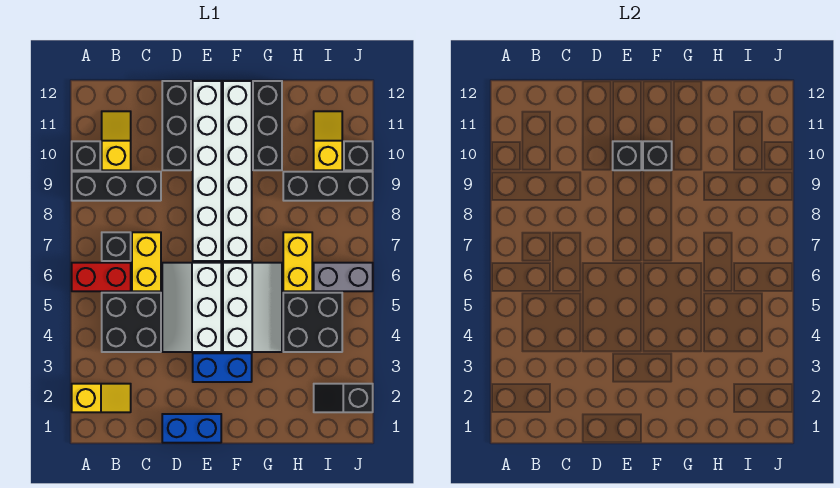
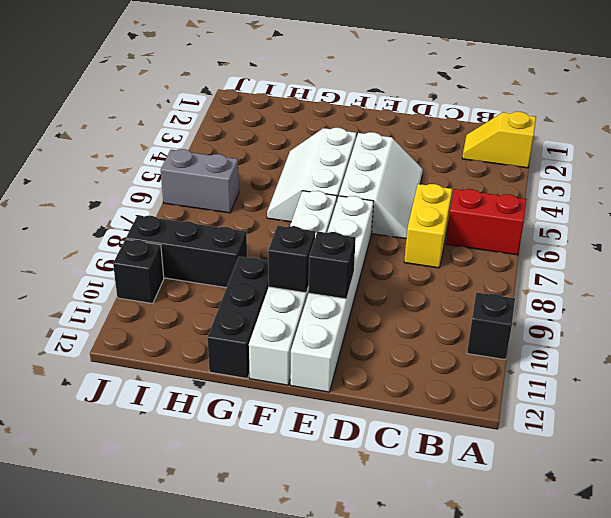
none -> black 1x3 brick [72,172,161,201]
none -> black 2x2 brick [102,293,161,352]
none -> black 1x1 brick [102,232,131,261]

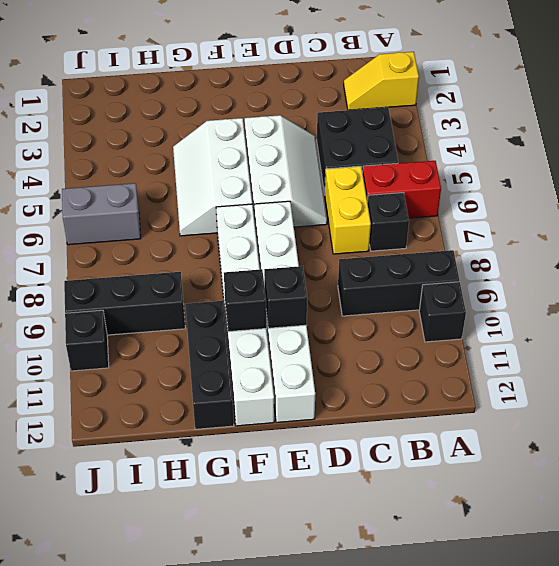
none -> yellow 1x2 slope [102,111,131,170]
none -> blue 1x2 brick [162,414,221,443]
none -> black 1x3 brick [162,81,191,170]

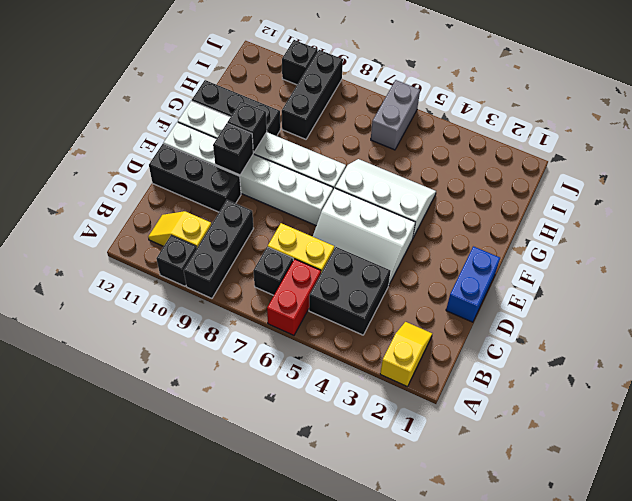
none -> blue 1x2 brick [193,353,252,382]
none -> black 2x2 brick [283,293,342,352]
none -> yellow 1x2 brick [283,232,312,291]

